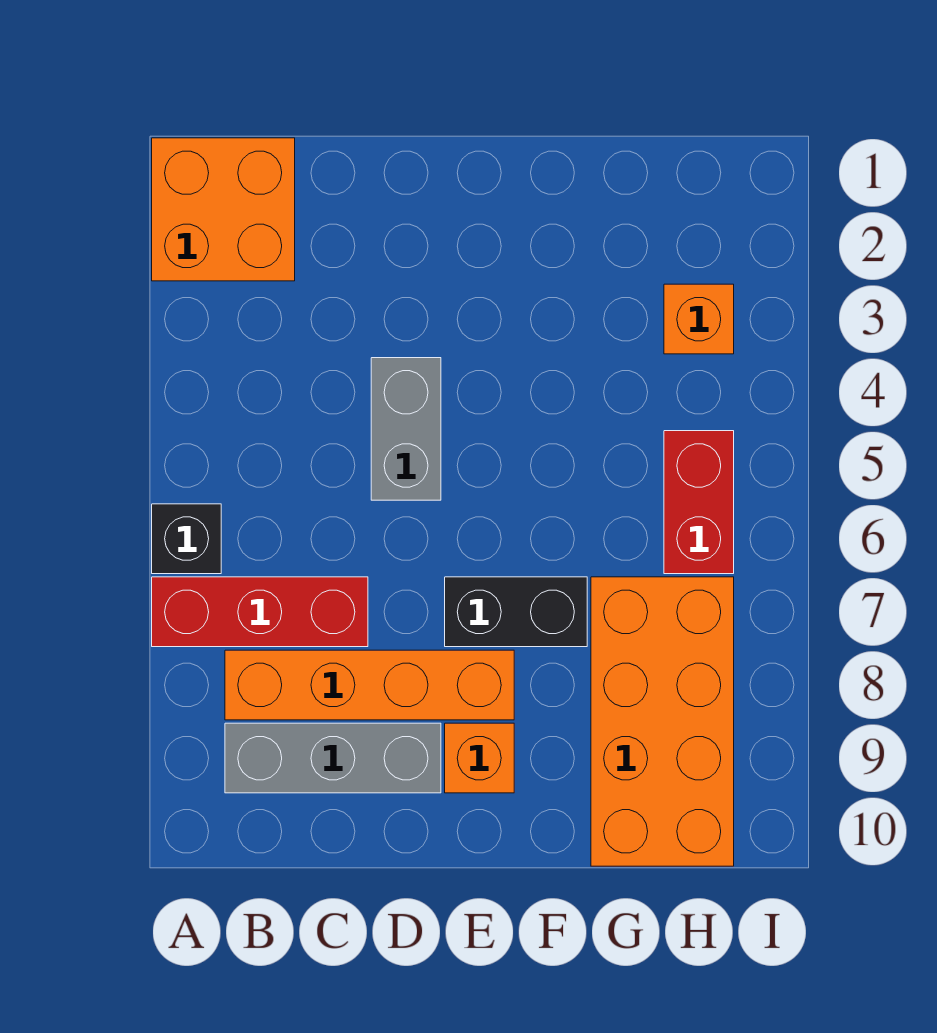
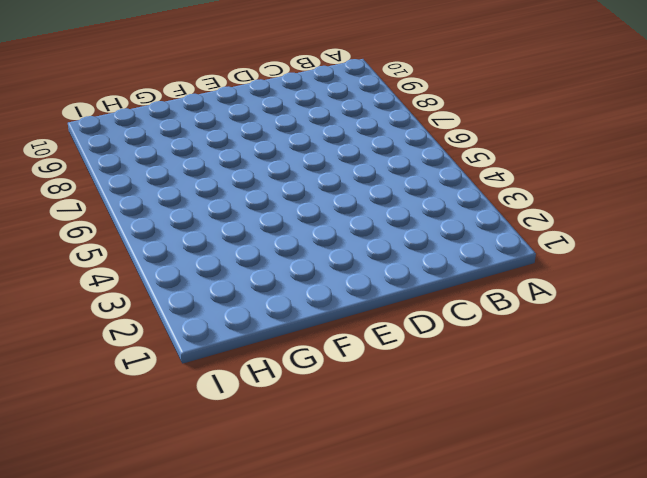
none -> orange 2x2 brick [152,138,295,281]
none -> black 1x1 brick [152,504,221,574]

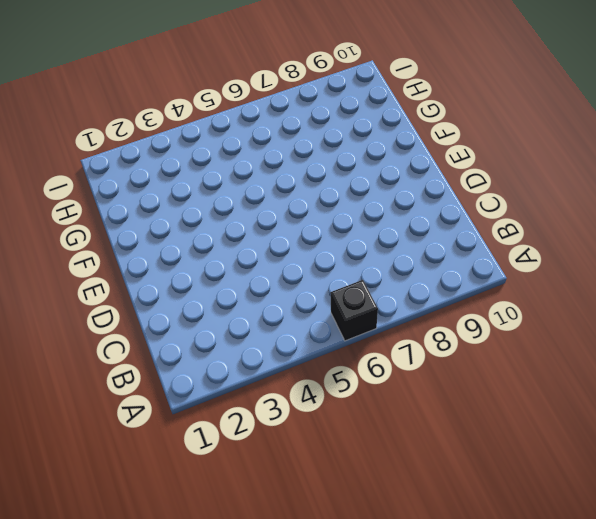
none -> orange 2x2 brick [152,138,295,281]
none -> red 1x3 brick [152,577,368,647]

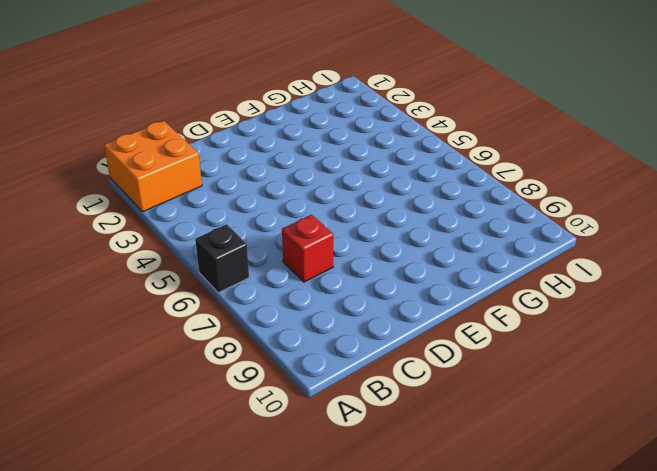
red 1x1 brick [282,215,333,282] -> red 1x3 brick [152,577,368,647]
none -> orange 1x4 brick [225,650,514,720]
none -> grey 1x3 brick [225,723,441,793]

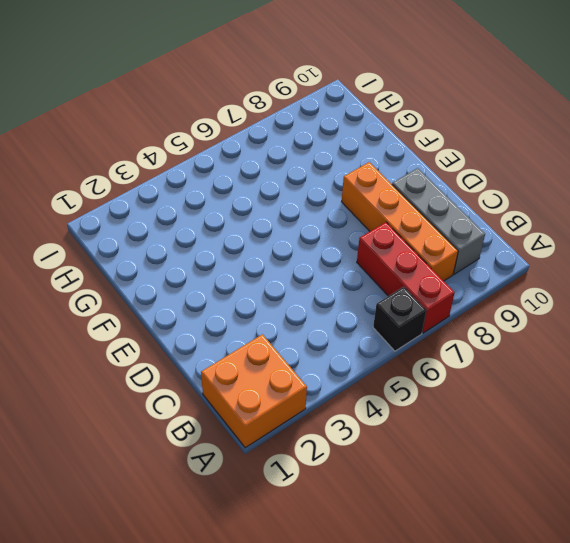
none -> grey 1x2 brick [371,358,441,500]
none -> black 1x2 brick [445,577,587,647]

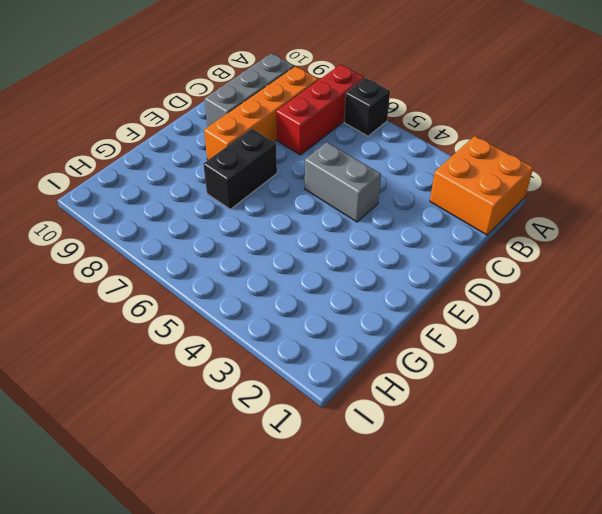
none -> orange 1x1 brick [445,723,514,793]
none -> orange 2x4 brick [591,577,734,866]

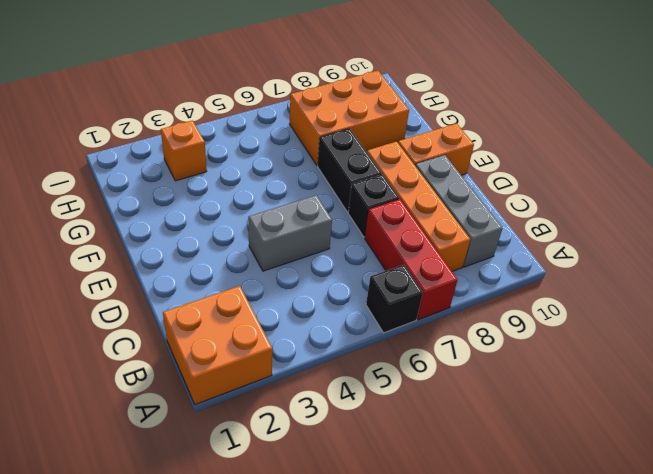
black 1x1 brick [348,175,399,237] -> none
orange 1x2 brick [398,123,474,175] -> orange 1x1 brick [445,723,514,793]
orange 2x3 brick [290,71,409,166] -> orange 2x4 brick [591,577,734,866]
none -> red 1x2 brick [664,431,734,574]

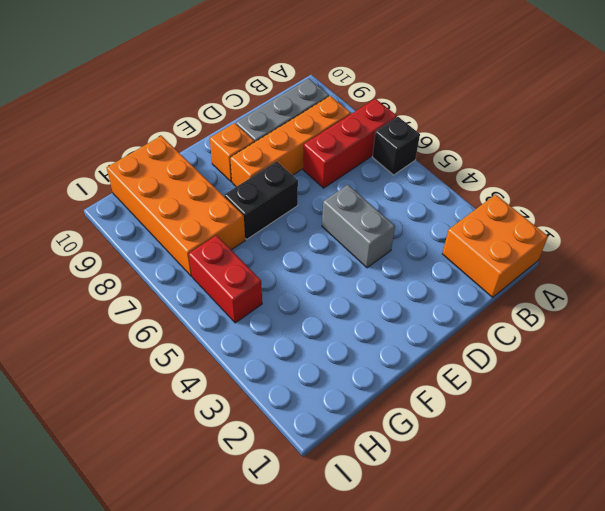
none -> orange 1x1 brick [664,284,734,354]

